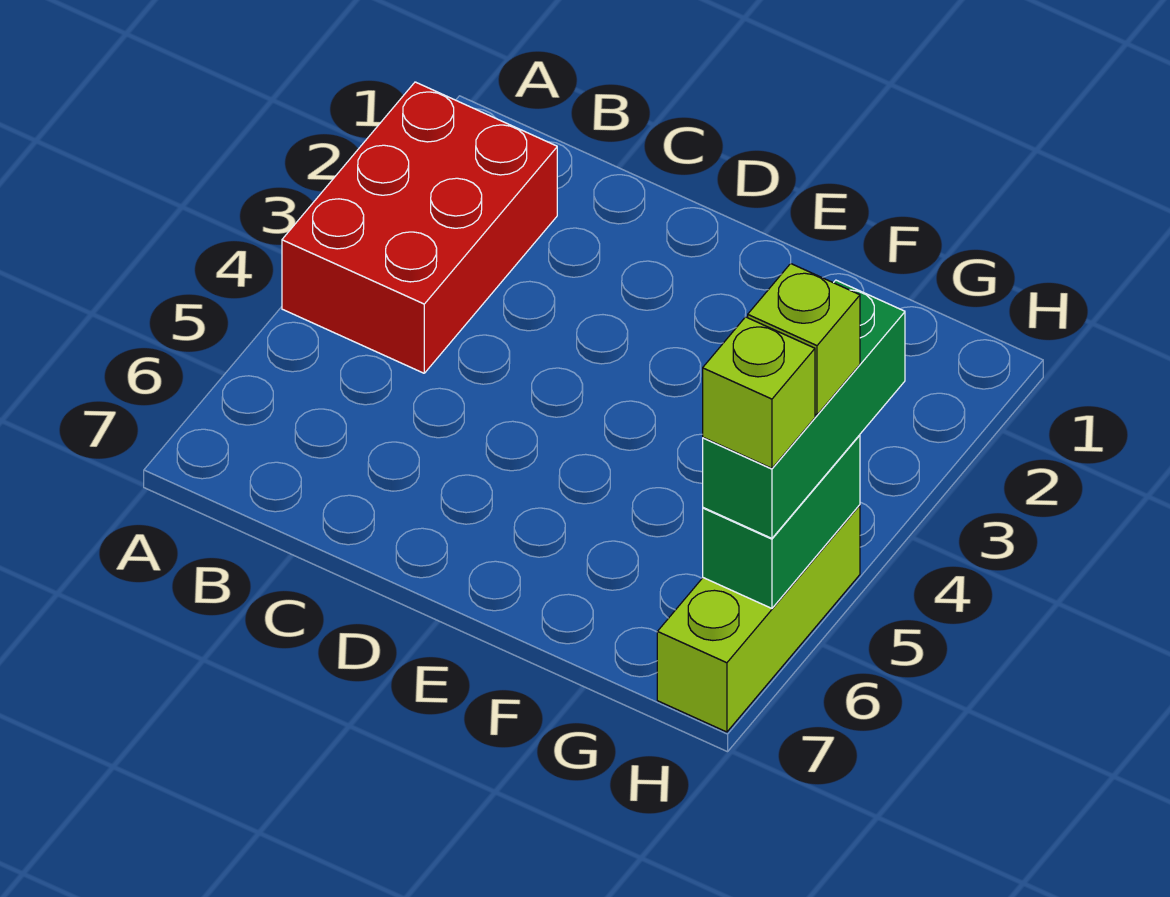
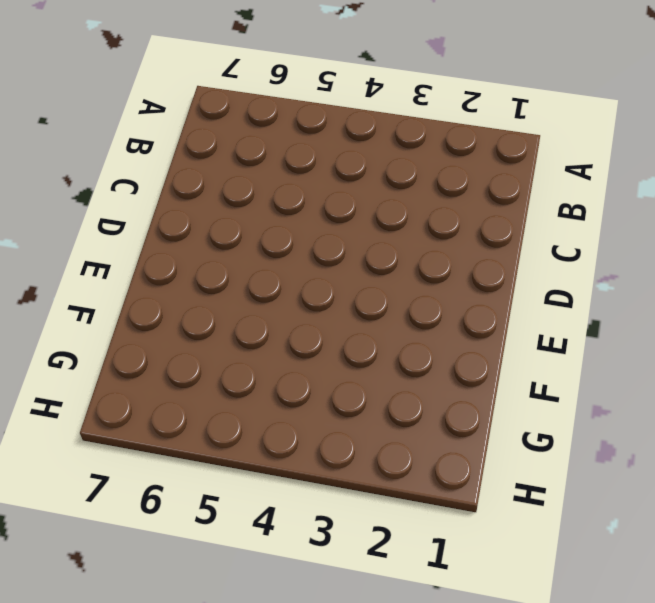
none -> red 2x3 brick [282,82,557,373]
none -> lime 1x3 brick [657,505,860,732]

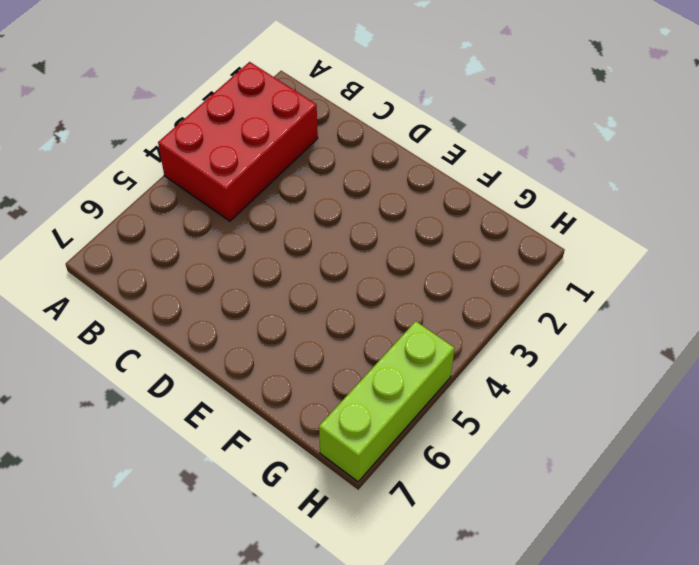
none -> green 1x2 brick [703,435,860,608]
none -> green 1x3 brick [703,280,905,538]

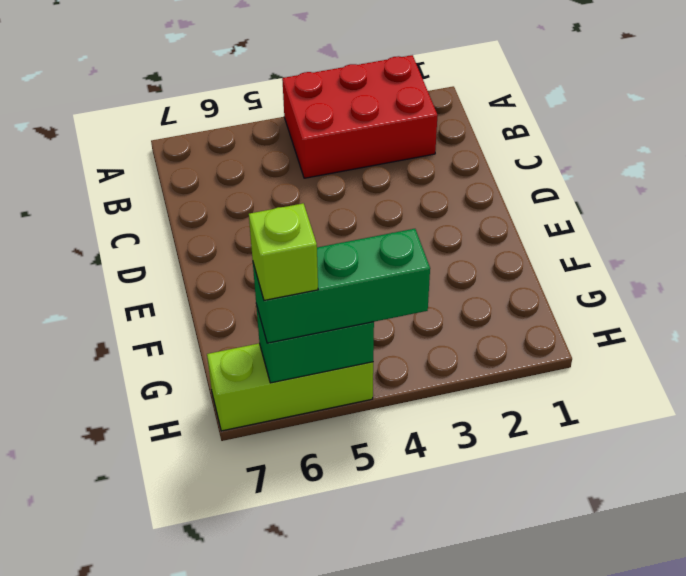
none -> lime 1x1 brick [748,264,860,415]

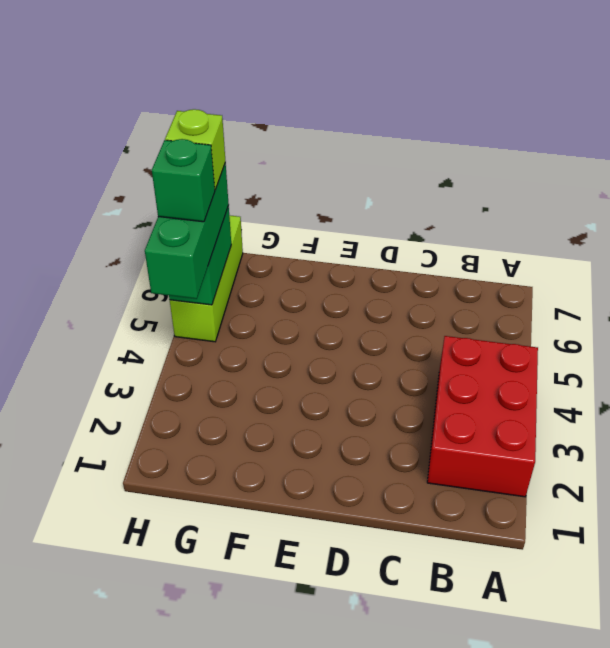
green 1x1 brick [152,139,215,222] -> lime 1x1 brick [748,264,860,415]

